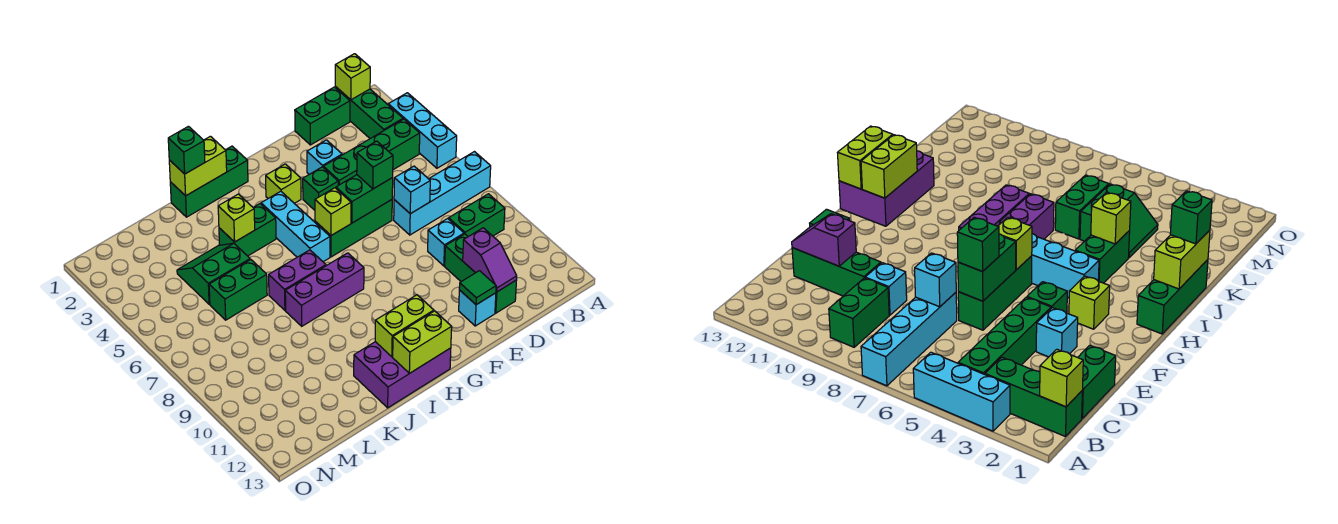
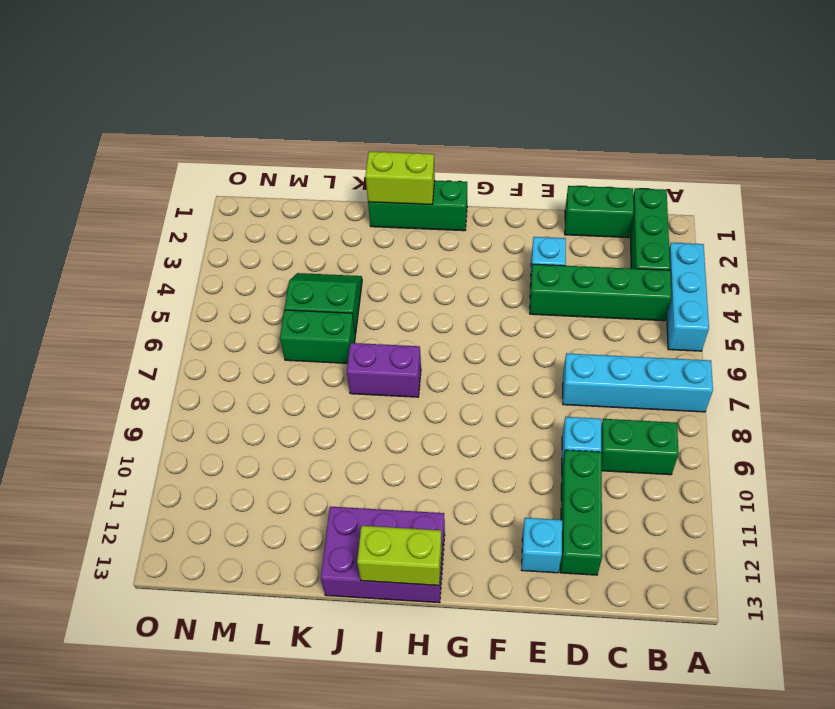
none -> green 1x3 brick [315,200,392,257]
none -> green 1x1 brick [303,167,338,210]
none -> lime 1x1 brick [266,164,301,203]
none -> cyan 1x3 brick [261,191,330,262]

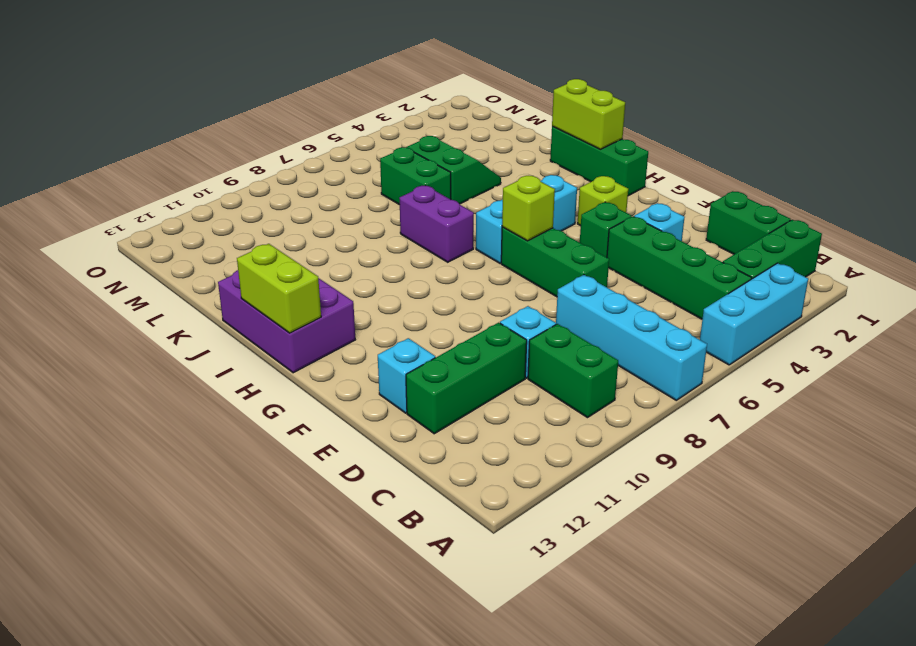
none -> purple 1x3 brick [285,253,364,326]
none -> green 1x2 brick [219,204,276,256]
none -> lime 1x1 brick [335,54,370,100]
none -> cyan 1x1 brick [394,166,430,214]

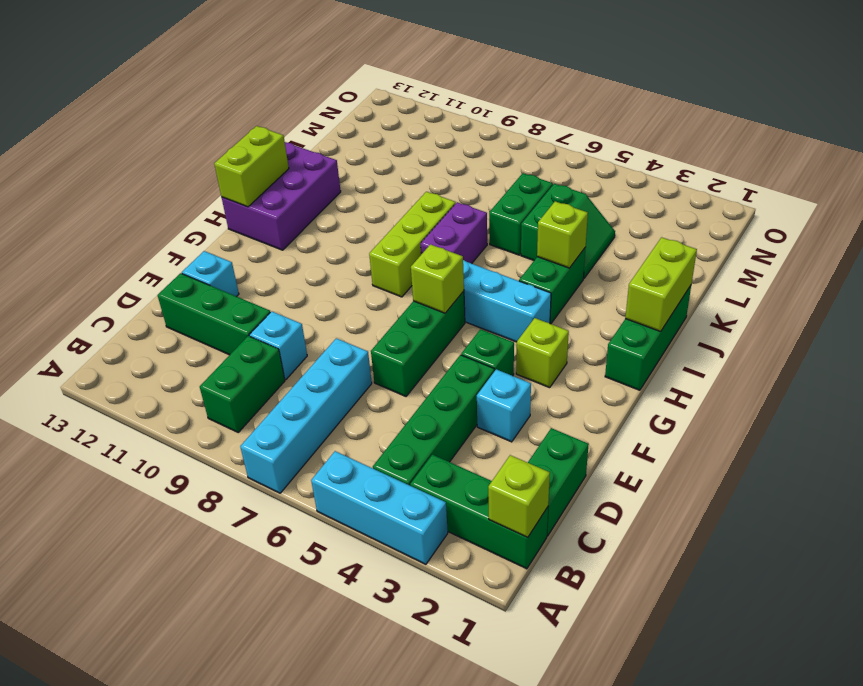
lime 1x3 brick [369,192,456,297] -> purple 1x3 brick [285,253,364,326]
none -> cyan 1x1 brick [394,166,430,214]
none -> purple 1x2 slope [463,228,517,292]
none -> green 1x2 brick [336,175,393,223]
none -> green 1x1 tile [459,271,496,305]

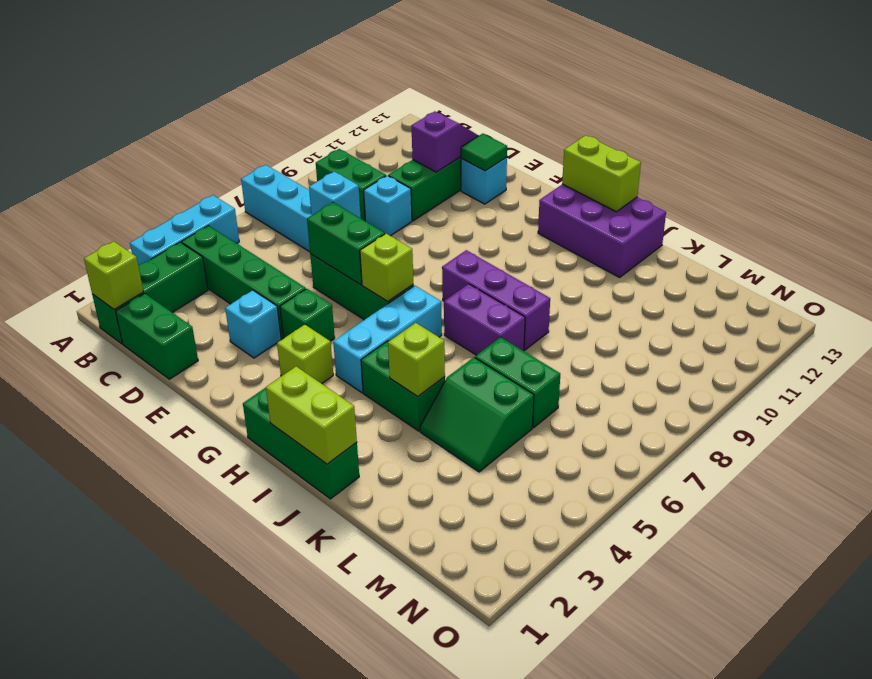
none -> lime 1x2 brick [375,295,434,357]
none -> green 1x1 brick [357,141,393,189]
none -> green 1x1 brick [168,126,205,174]

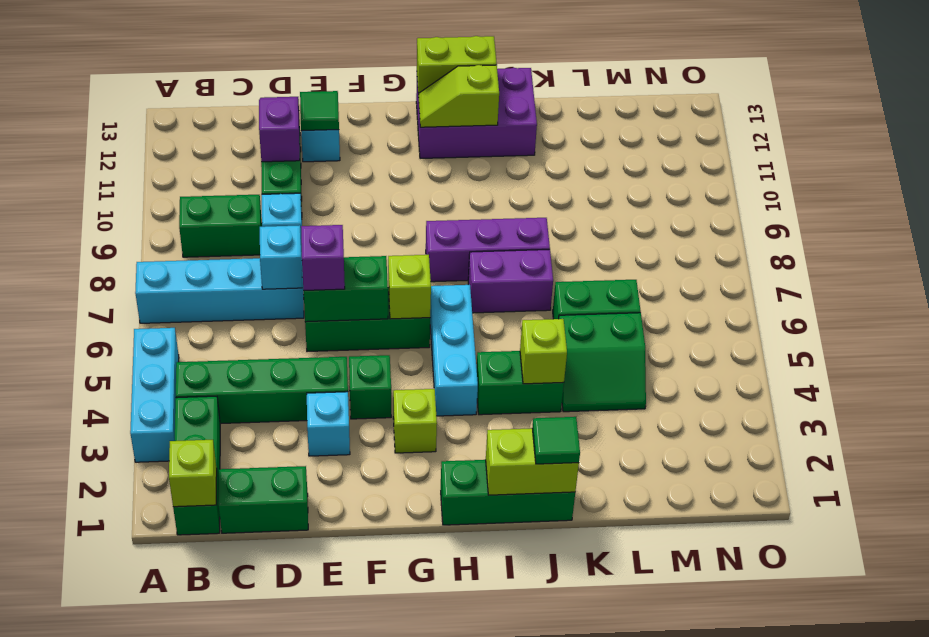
purple 1x1 brick [301,225,345,291] -> green 1x1 brick [357,141,393,189]
lime 1x2 slope [418,65,499,127] -> lime 1x2 brick [375,295,434,357]
green 1x1 tile [532,417,580,464] -> green 1x1 brick [168,126,205,174]

